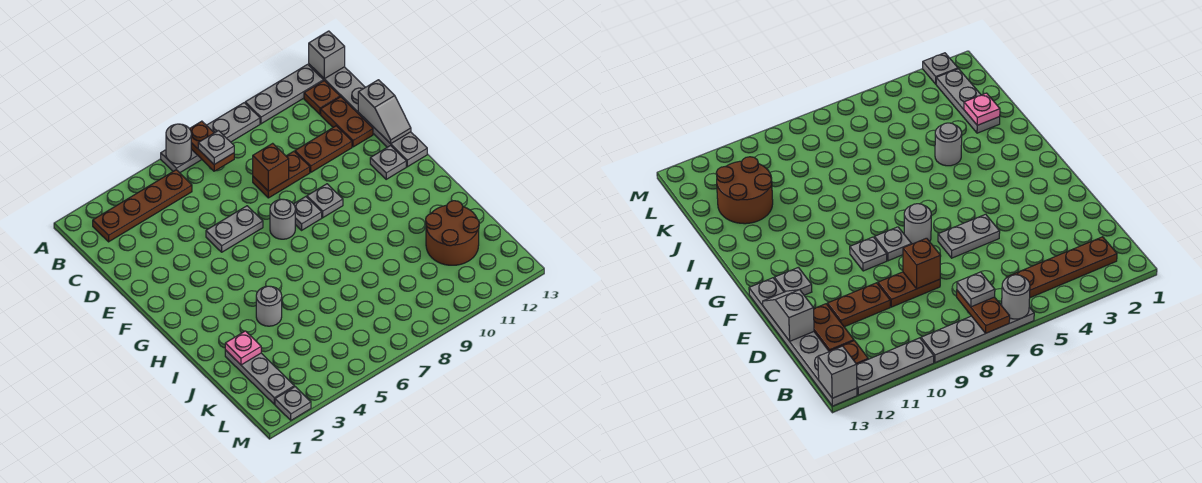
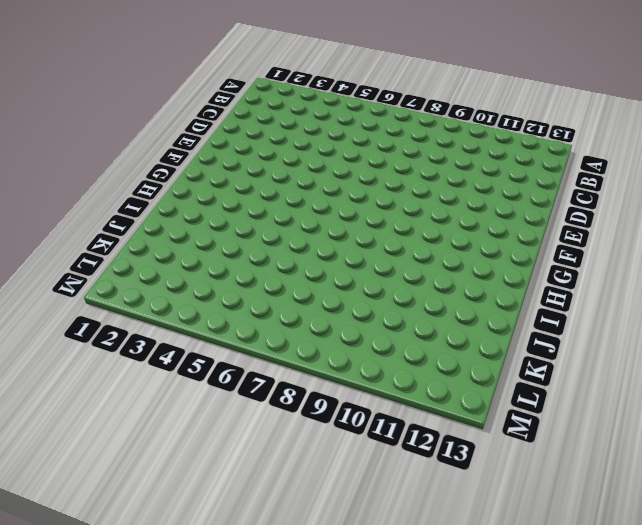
none -> grey 1x4 plate [161,103,260,173]
none -> grey 1x3 plate [245,64,323,124]
none -> grey 1x6 plate [309,64,427,167]

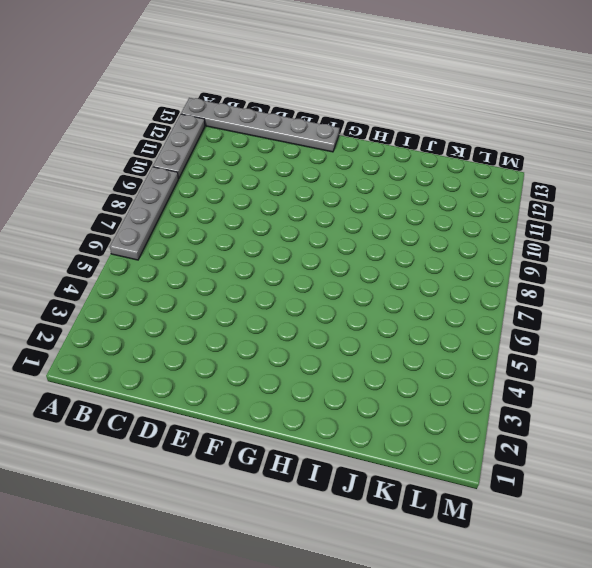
none -> brown 1x4 plate [93,170,192,242]
none -> brown 1x1 plate [304,81,340,114]
none -> brown 1x2 plate [321,97,373,147]

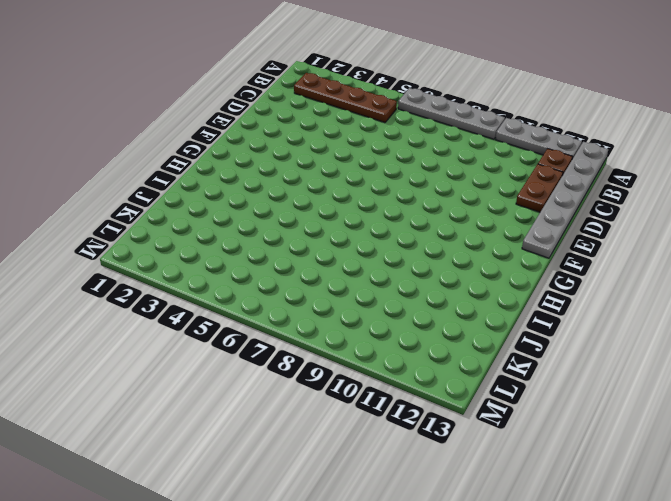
none -> brown 1x2 plate [253,151,310,198]
none -> brown 1x2 plate [295,126,352,172]
none -> grey 1x2 plate [206,206,263,252]

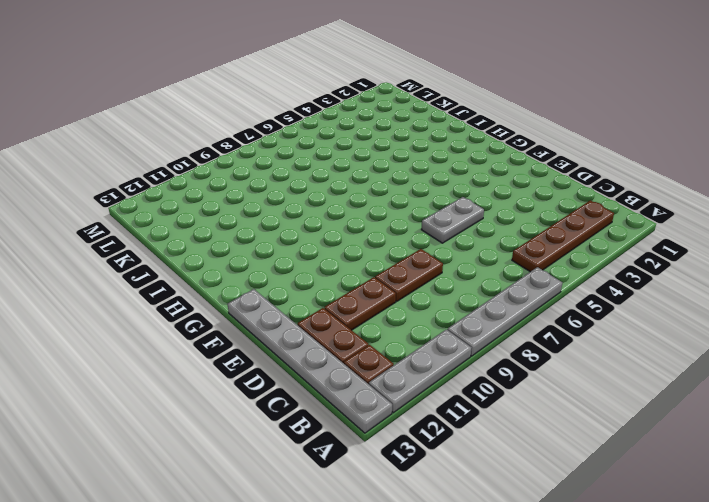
none -> grey 1x1 round brick [270,199,295,239]
none -> grey 1x1 plate [294,197,322,230]
none -> grey 1x1 plate [307,184,343,218]

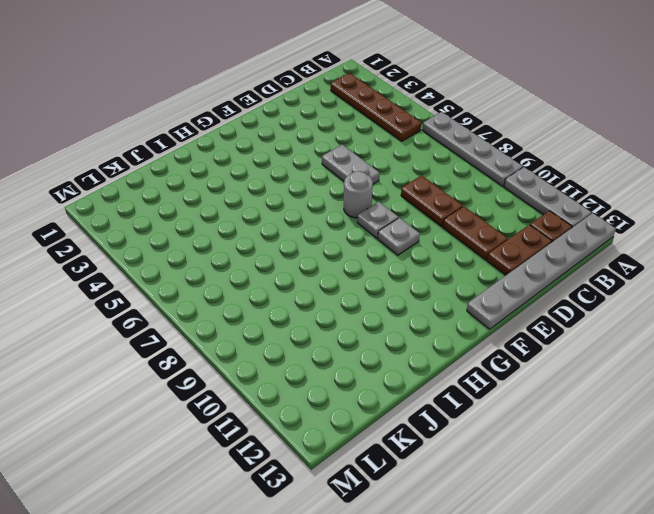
none -> grey 1x1 plate [370,146,406,179]
none -> grey 1x1 round brick [256,286,282,326]
none -> grey 1x3 plate [225,350,294,404]

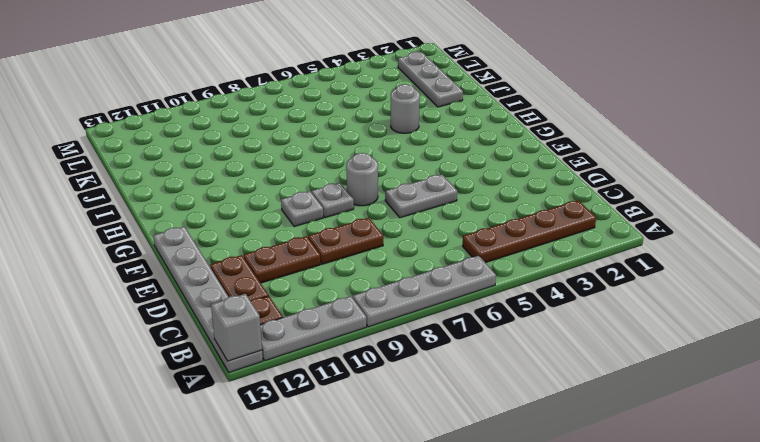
none -> grey 1x1 plate [370,146,406,179]
none -> brown 2x2 round brick [426,201,479,265]
none -> grey 1x1 plate [275,387,311,420]

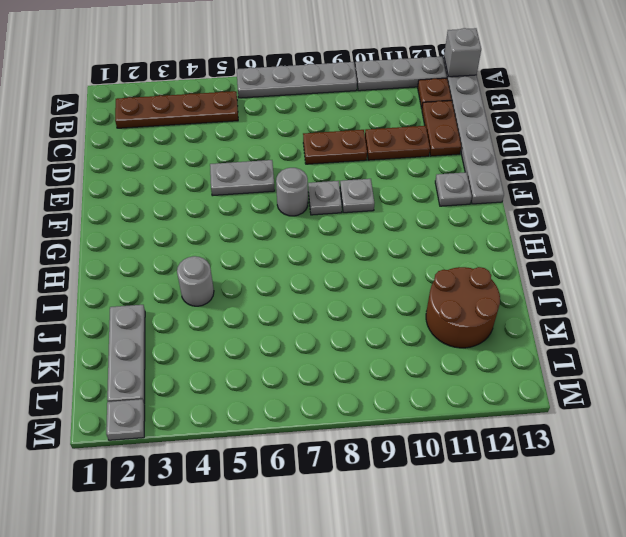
none -> grey 1x1 round brick [166,124,191,164]
none -> brown 1x2 plate [190,121,234,171]
none -> brown 1x1 brick [253,143,289,191]

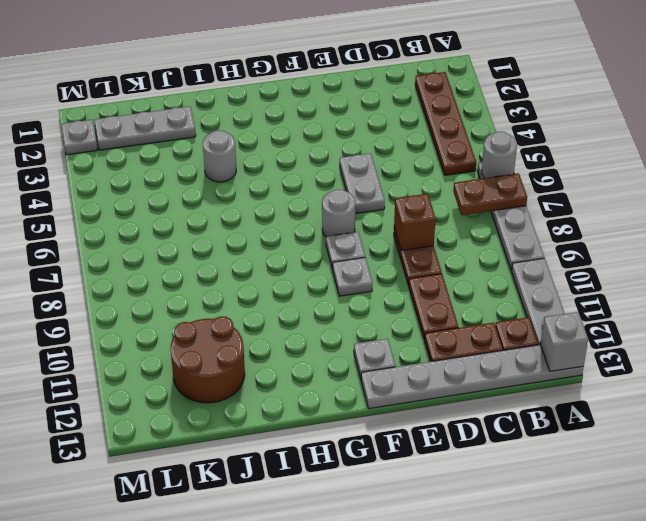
none -> grey 1x2 slope [358,80,411,144]
none -> pink 1x1 plate [225,331,261,365]
none -> grey 1x1 plate [198,131,234,164]

